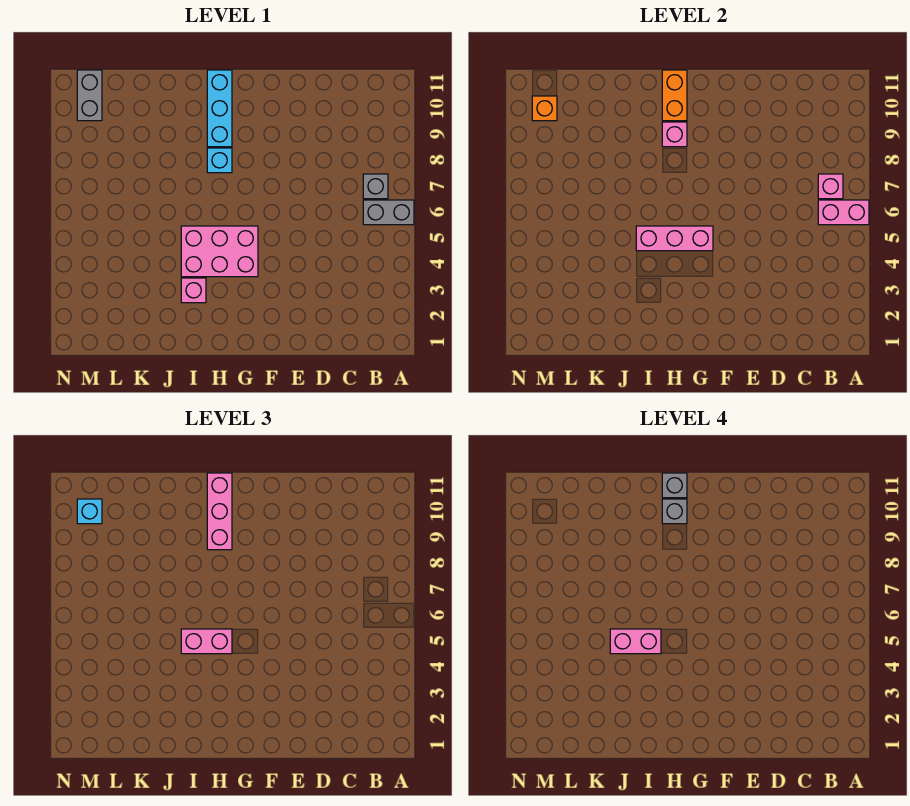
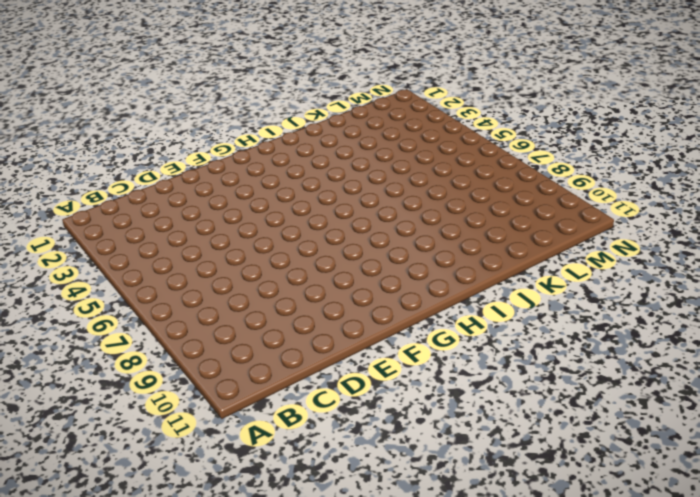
none -> grey 1x2 brick [363,200,414,225]
none -> grey 1x1 brick [363,174,388,199]
none -> pink 2x3 brick [181,226,258,277]

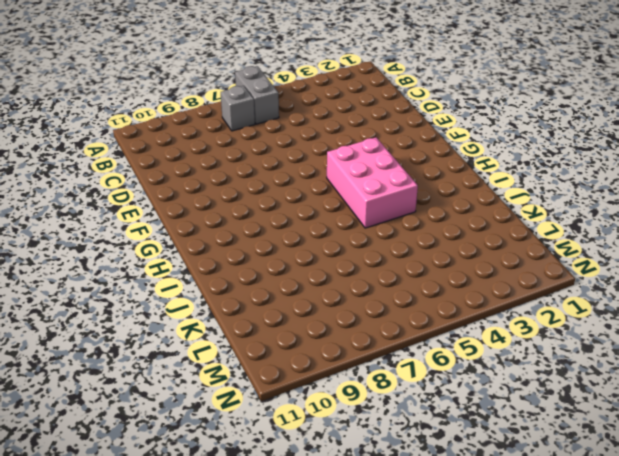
none -> cyan 1x1 brick [207,148,232,173]
none -> cyan 1x3 brick [207,70,232,147]
none -> pink 1x1 brick [181,278,206,303]

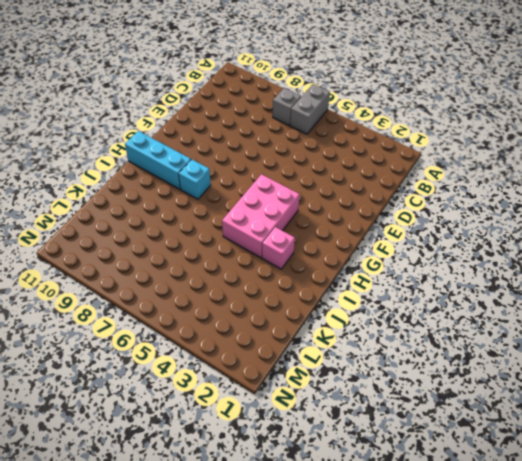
none -> grey 1x2 brick [77,70,102,121]
none -> pink 1x2 brick [818,200,869,225]
none -> pink 1x1 brick [818,174,843,199]

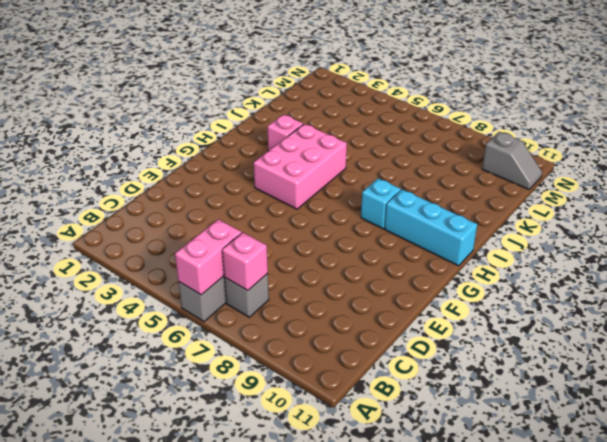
grey 1x2 slope [482,132,542,189] -> grey 1x2 brick [77,70,102,121]
none -> pink 1x3 brick [636,226,713,251]
none -> pink 1x1 brick [662,122,687,147]
none -> orange 1x2 brick [662,70,687,121]

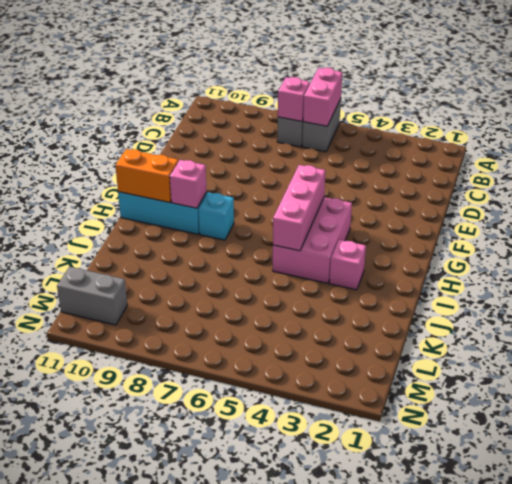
none -> orange 1x1 brick [532,96,557,121]
none -> pink 1x2 brick [181,629,232,654]
none -> pink 1x3 brick [207,473,232,550]

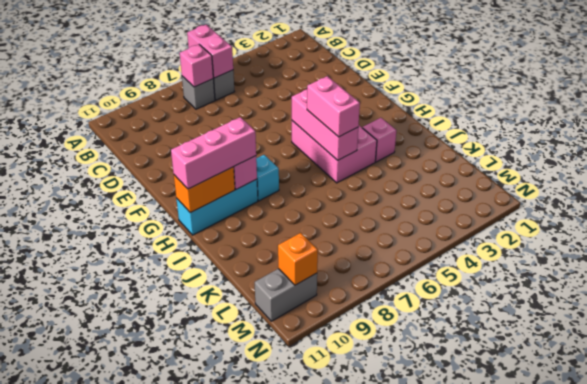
none -> cyan 1x1 brick [77,499,102,524]
none -> grey 1x1 brick [662,499,687,524]
none -> grey 1x1 brick [662,473,687,498]

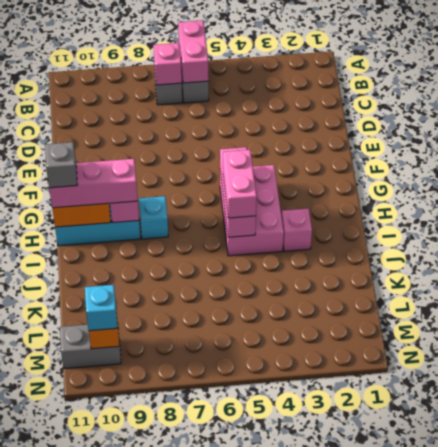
none -> grey 1x1 brick [662,499,687,524]
none -> pink 1x2 brick [610,629,661,654]

